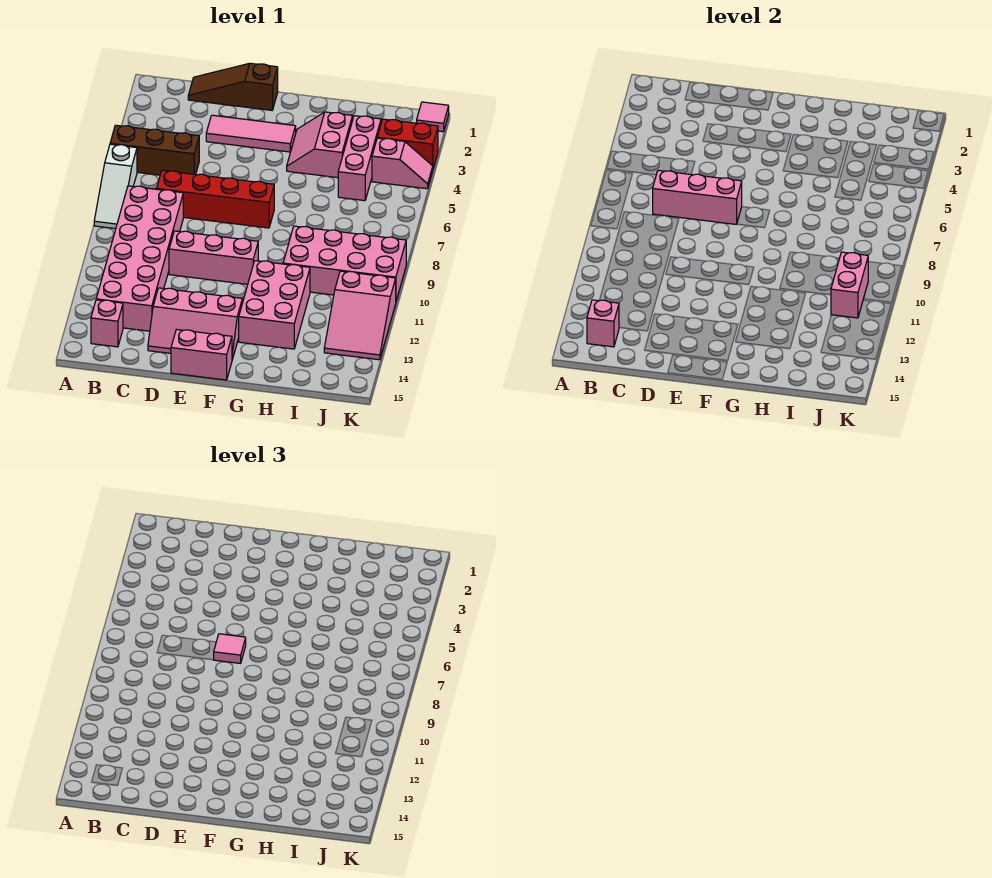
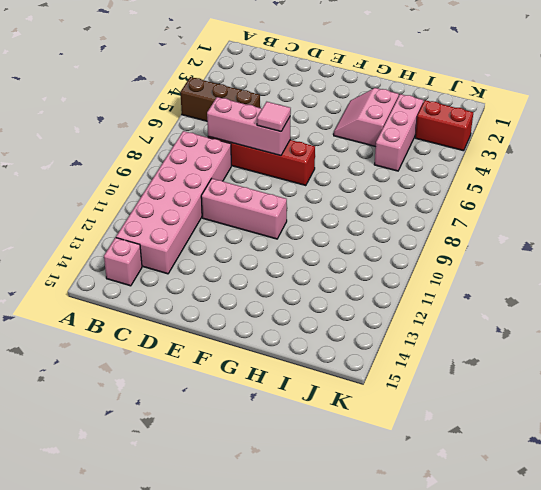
none -> white 1x3 slope [94,144,137,229]
none -> brown 1x3 slope [188,63,278,110]
none -> pink 1x3 tile [206,115,296,152]

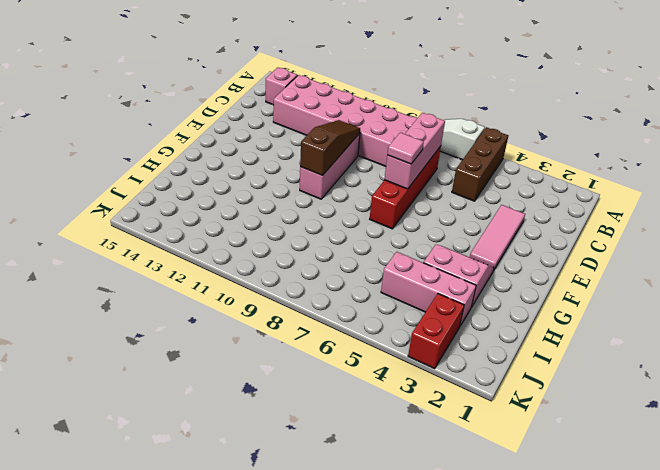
brown 1x3 slope [300,120,360,175] -> brown 1x3 slope moved to [188,63,278,110]
none -> pink 2x3 slope [148,288,242,360]
none -> pink 1x2 brick [171,330,232,380]
none -> pink 2x3 brick [239,261,310,349]

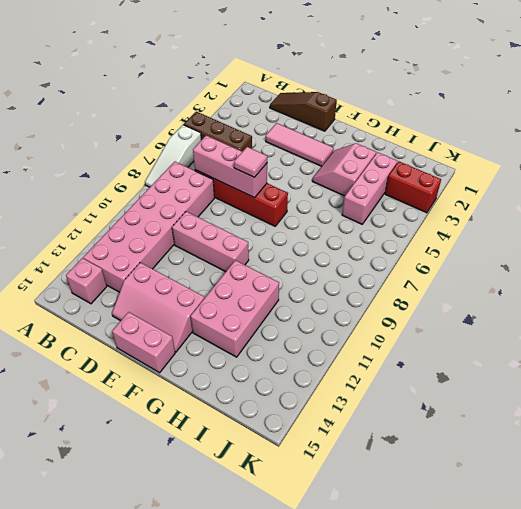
none -> pink 2x4 brick [283,226,406,301]
none -> pink 1x2 slope [372,138,433,189]
none -> pink 2x3 slope [324,271,396,360]

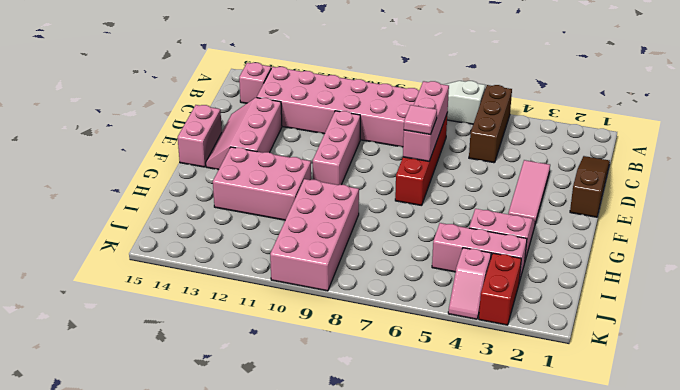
none -> pink 2x3 slope [324,271,396,360]
none -> pink 1x1 tile [417,102,449,132]
none -> pink 1x1 brick [587,300,619,347]

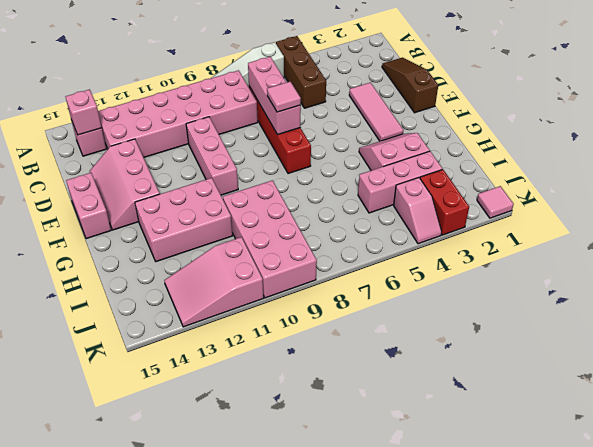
none -> pink 1x2 brick [831,252,868,318]

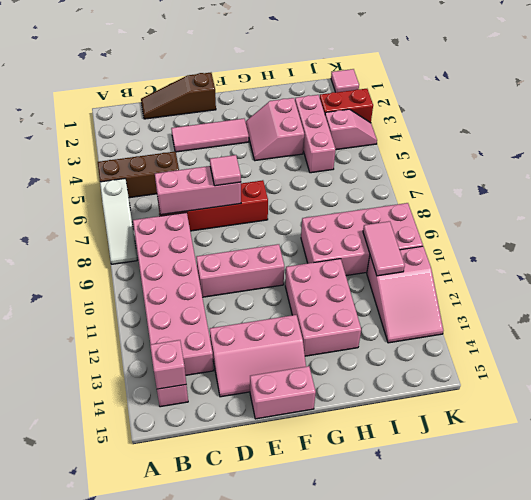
pink 1x2 tile [363,221,405,276] -> pink 1x2 brick [831,252,868,318]

